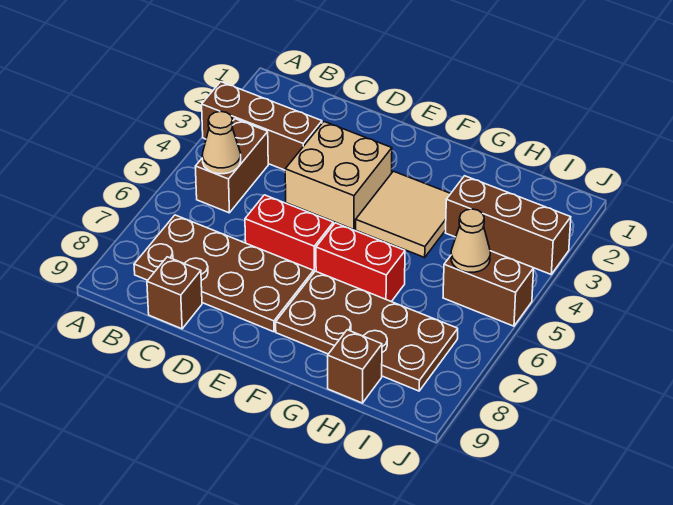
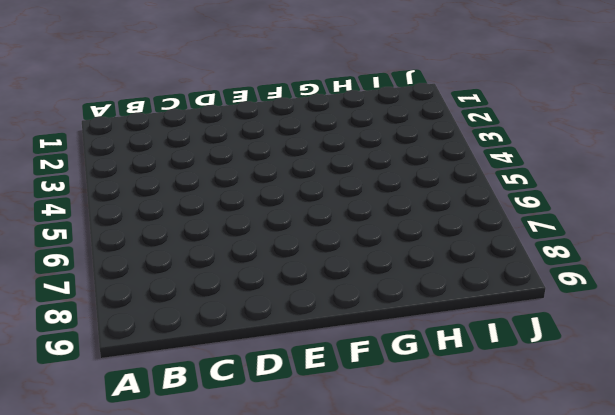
none -> brown 1x3 brick [202,82,322,170]
none -> brown 1x2 brick [195,119,268,213]
none -> brown 2x4 plate [134,215,314,332]

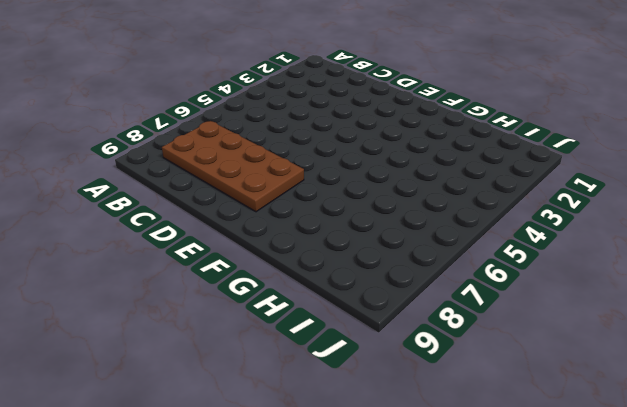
none -> brown 1x3 brick [202,82,322,170]
none -> brown 1x2 brick [195,119,268,213]
none -> brown 1x1 brick [147,257,202,329]

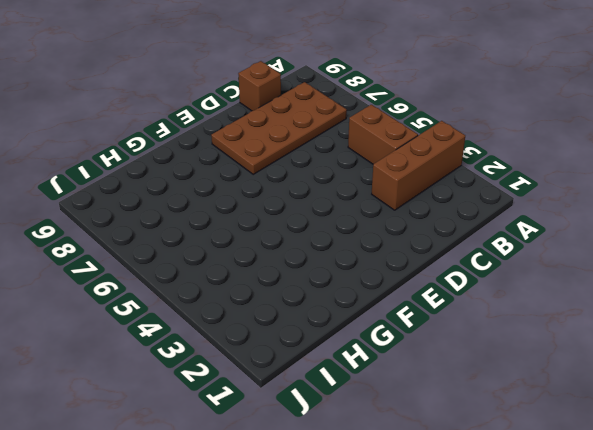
none -> tan 2x2 brick [285,122,392,230]
none -> red 1x2 brick [245,195,333,272]
none -> tan 2x2 tile [356,171,451,257]

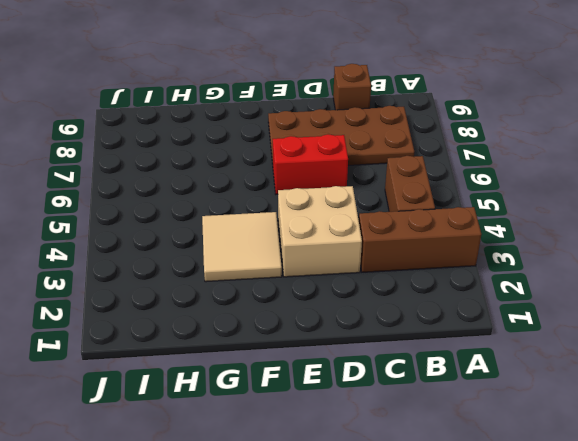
none -> red 1x2 brick [316,223,405,302]
none -> brown 2x4 plate [276,271,458,391]
none -> brown 1x3 brick [445,176,571,274]

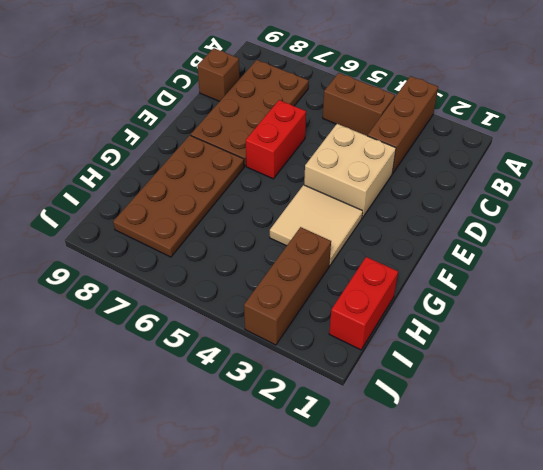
red 1x2 brick [329,257,398,350] -> red 1x2 brick moved to [316,223,405,302]
none -> brown 1x1 brick [328,330,382,403]
none -> brown 1x2 brick [443,251,534,326]
none -> tan 1x1 cone [202,111,241,174]

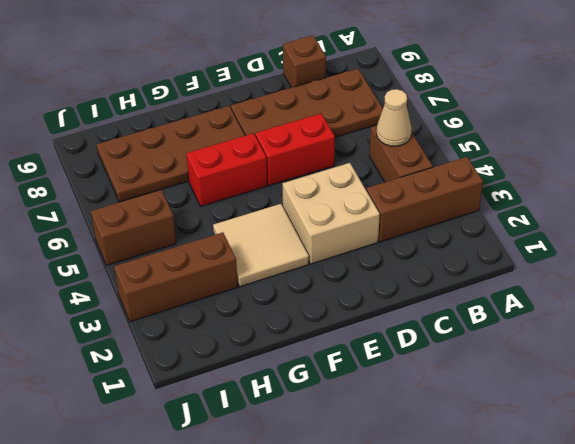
none -> brown 1x1 brick [328,330,382,403]
none -> tan 1x1 cone [451,209,490,272]

